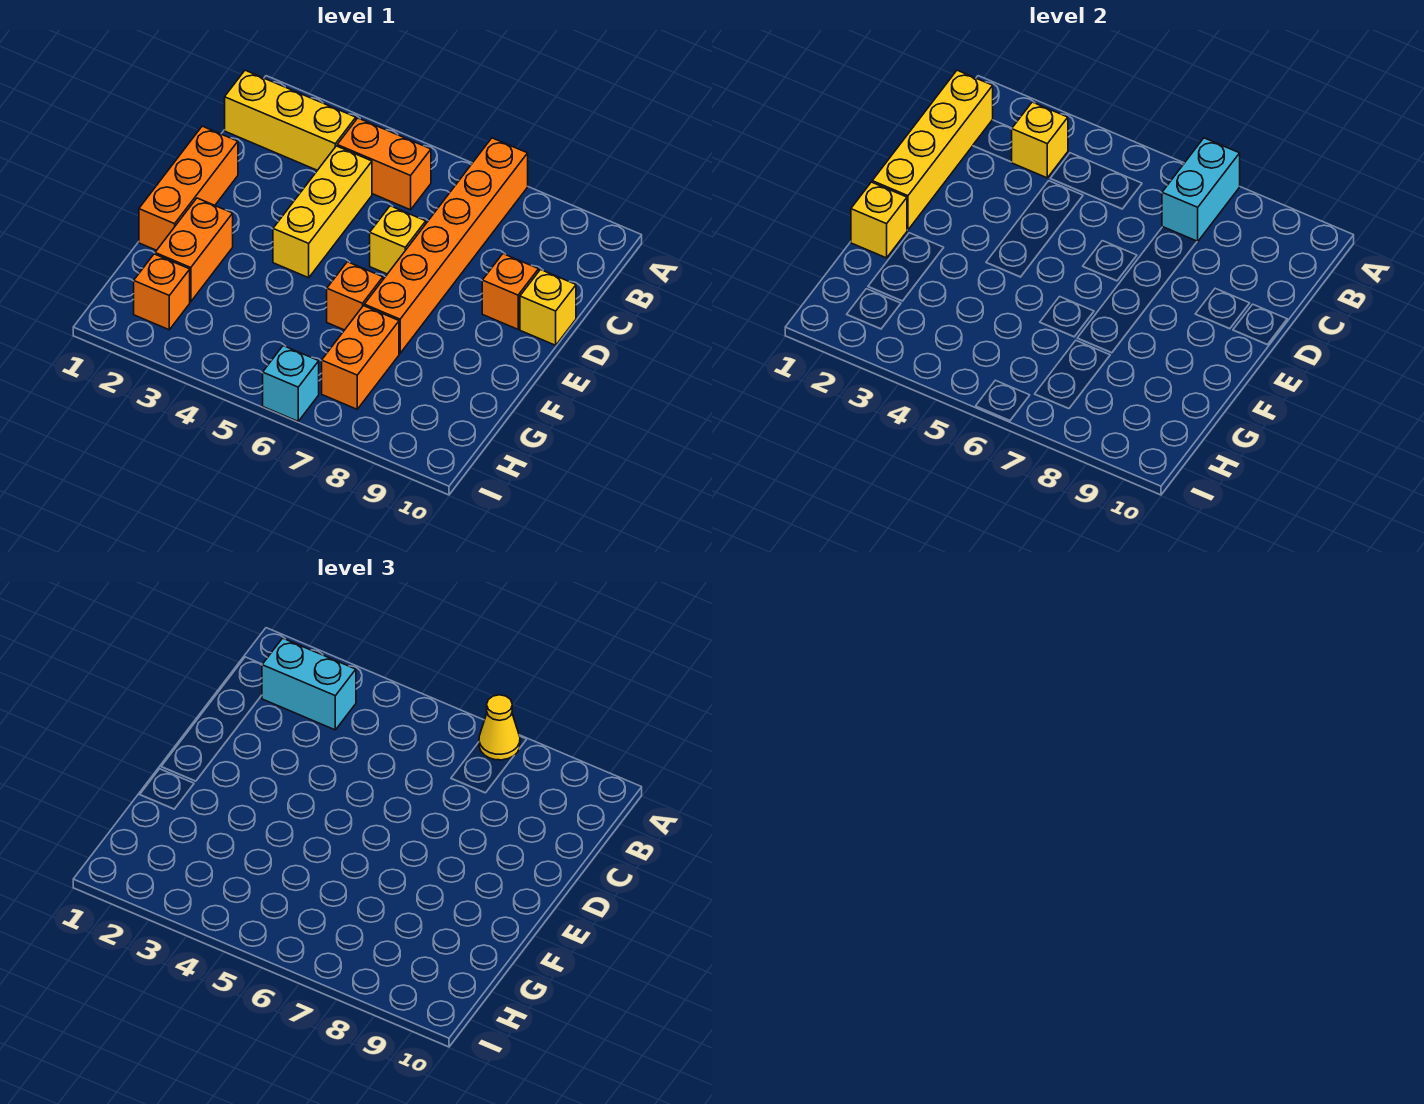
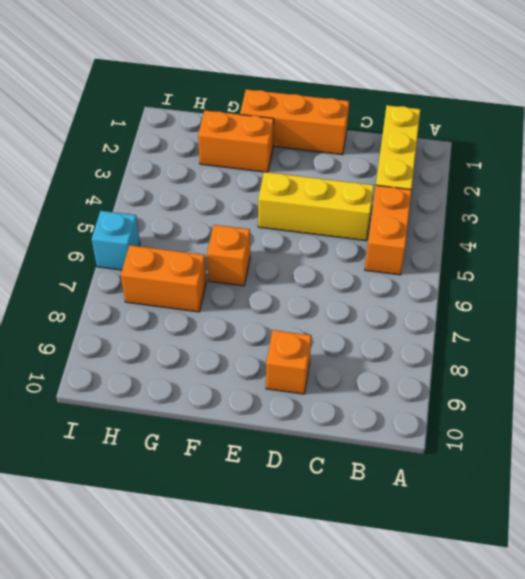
none -> orange 1x6 brick [364,138,528,353]
none -> yellow 1x1 brick [370,206,426,274]
none -> yellow 1x1 brick [520,270,576,345]

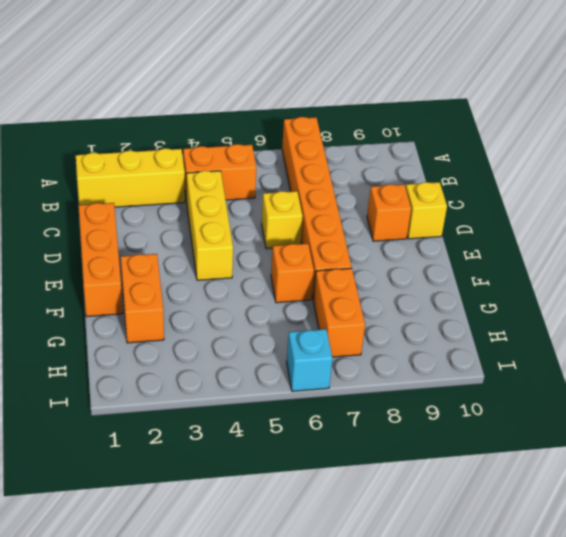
none -> orange 1x1 brick [134,254,190,330]
none -> cyan 1x2 brick [1162,138,1240,242]
none -> yellow 1x4 brick [872,70,993,230]

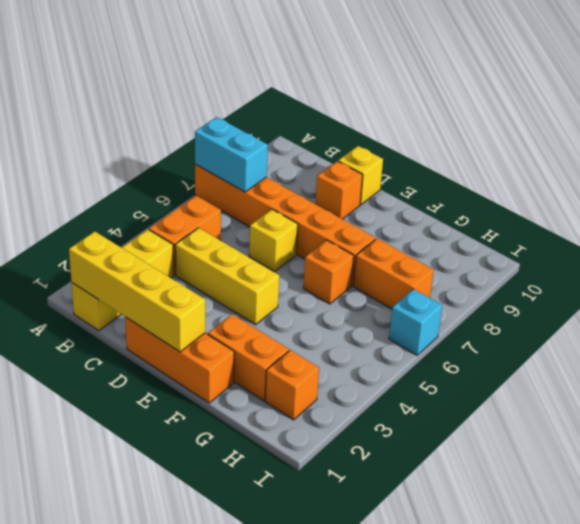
none -> yellow 1x1 brick [1012,102,1068,178]
none -> yellow 1x1 brick [851,182,907,258]
none -> yellow 1x1 cone [479,695,520,760]

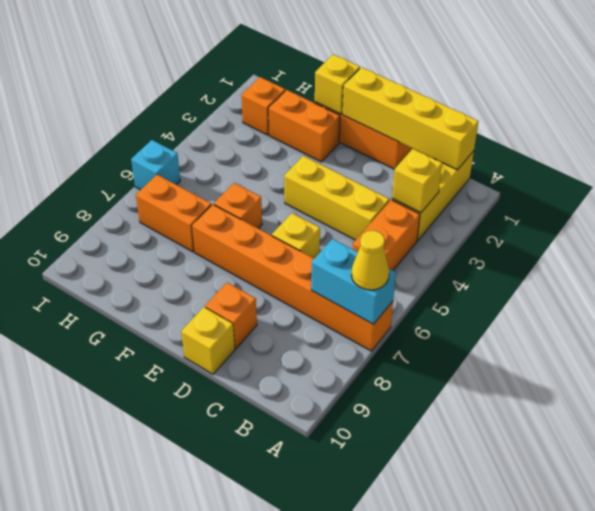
none -> cyan 1x2 brick [262,638,356,730]

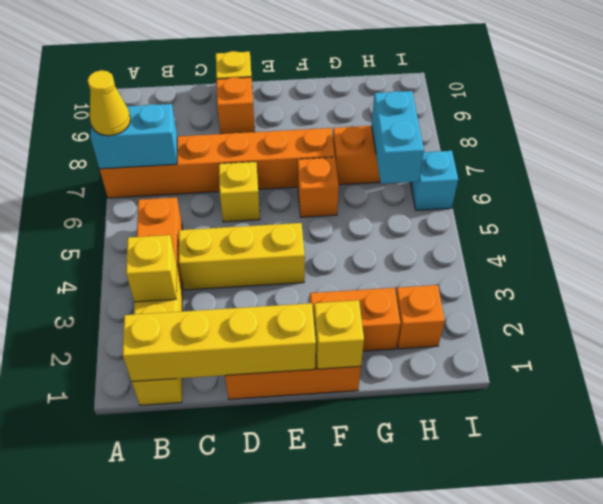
cyan 1x2 brick [372,91,424,184] -> cyan 1x2 brick moved to [262,638,356,730]

